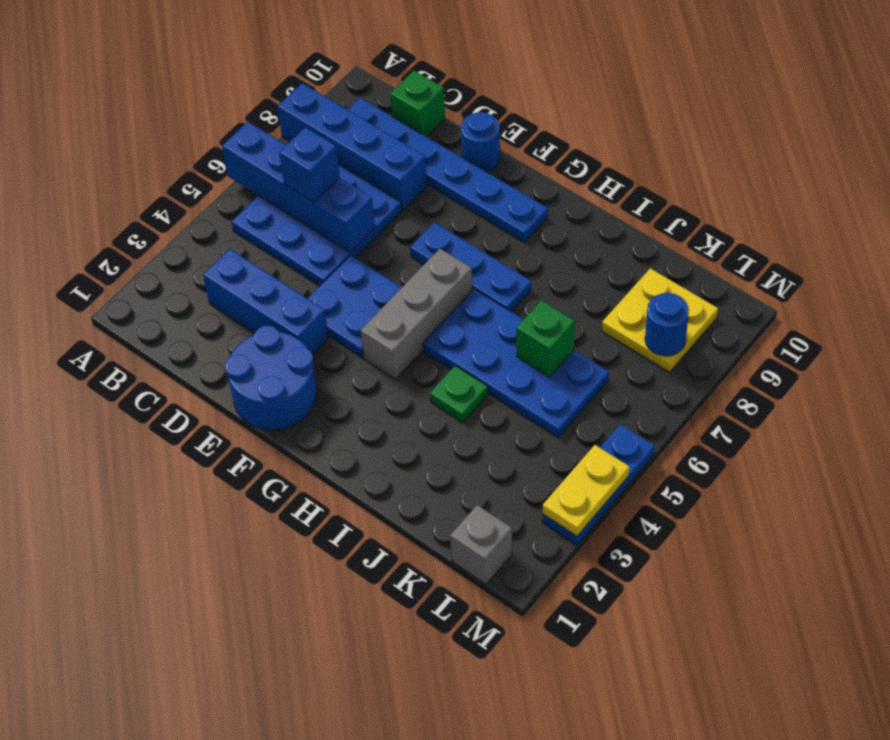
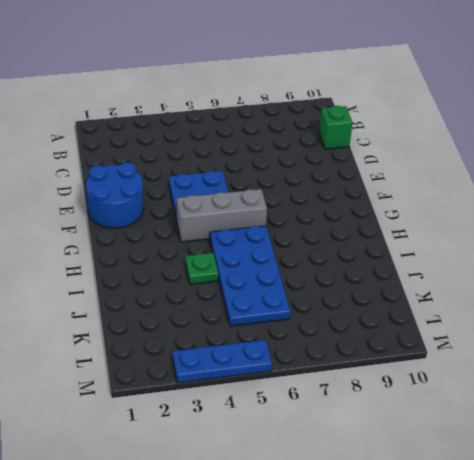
none -> blue 1x4 brick [277,83,427,210]
none -> blue 3x3 plate [232,164,402,286]
none -> blue 1x6 plate [348,98,548,242]

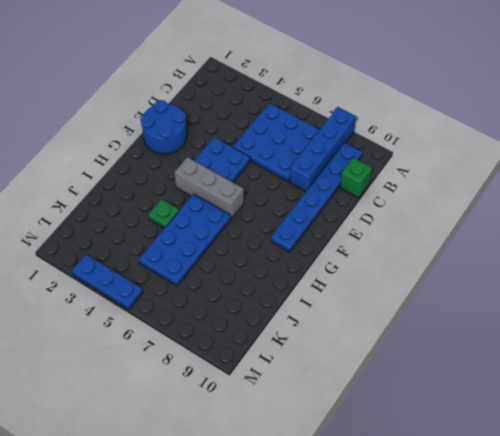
none -> blue 1x3 brick [203,249,329,355]
none -> blue 1x1 round brick [461,112,500,172]
none -> blue 1x3 plate [410,222,531,312]

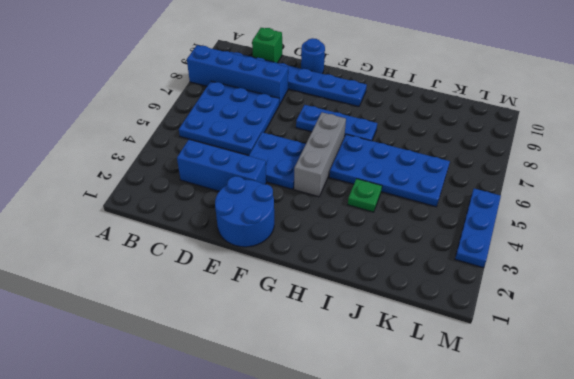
none -> yellow 2x2 plate [602,268,718,372]
none -> grey 1x1 brick [450,505,512,584]
none -> blue 1x4 brick [222,122,375,252]

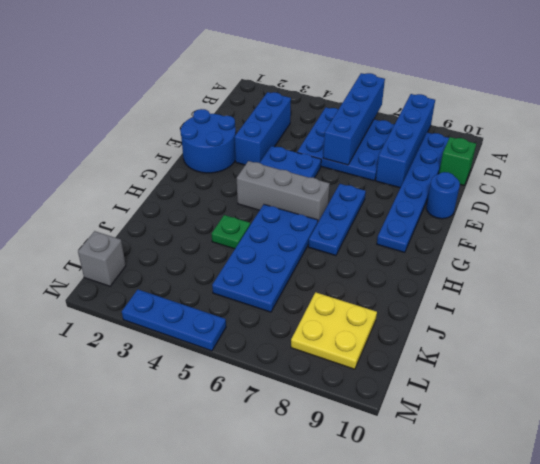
none -> green 1x1 brick [516,301,575,377]
none -> blue 1x1 round brick [645,293,689,356]
none -> yellow 1x2 plate [543,445,629,536]

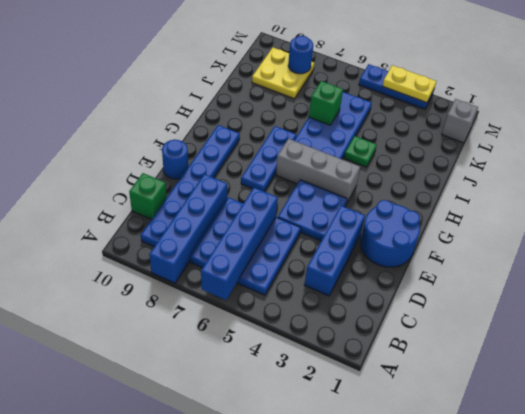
none -> blue 1x1 brick [279,127,340,202]

